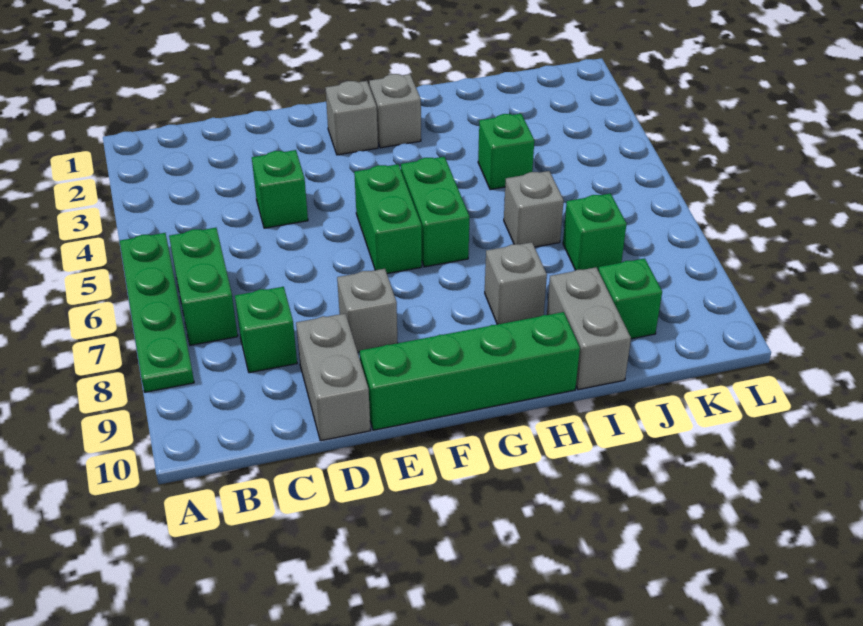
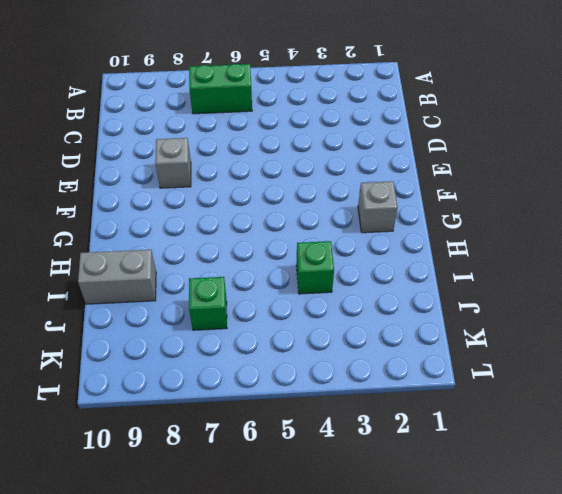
none -> green 1x4 plate [120,233,194,392]
none -> green 1x1 brick [235,287,297,373]
none -> green 1x1 brick [252,150,308,228]

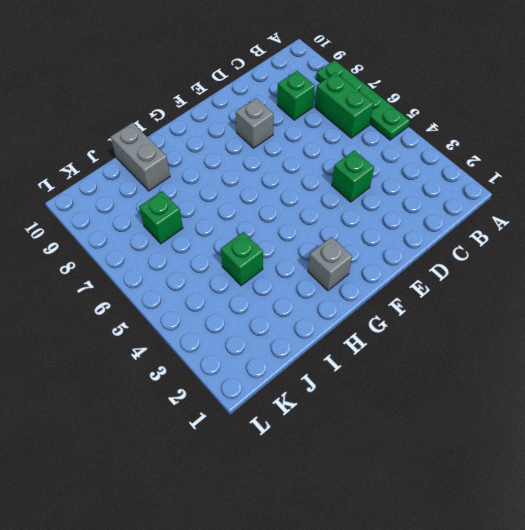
none -> grey 1x2 brick [296,314,371,441]
none -> green 1x4 brick [360,312,580,430]
none -> grey 1x1 brick [326,81,378,155]

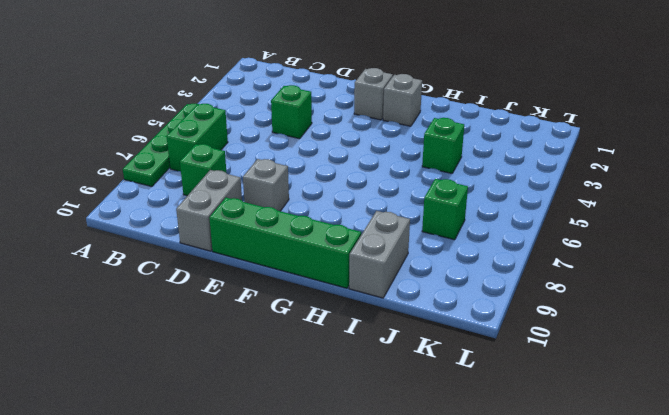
none -> green 1x2 brick [354,164,422,274]
none -> green 1x2 brick [401,157,469,267]
none -> grey 1x1 brick [485,242,547,324]

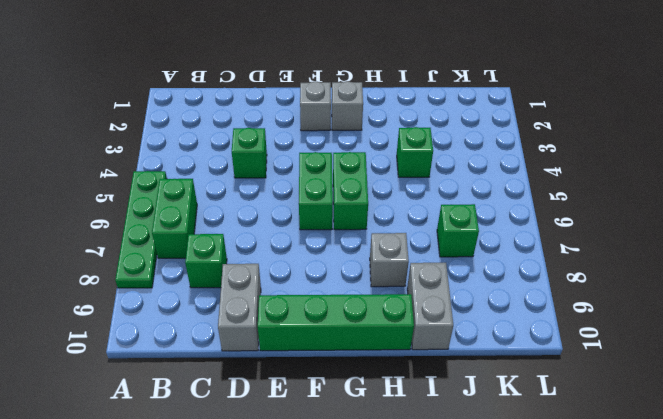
none -> grey 1x1 brick [337,269,398,352]
none -> grey 1x1 brick [504,171,564,247]
none -> green 1x1 brick [598,258,662,339]

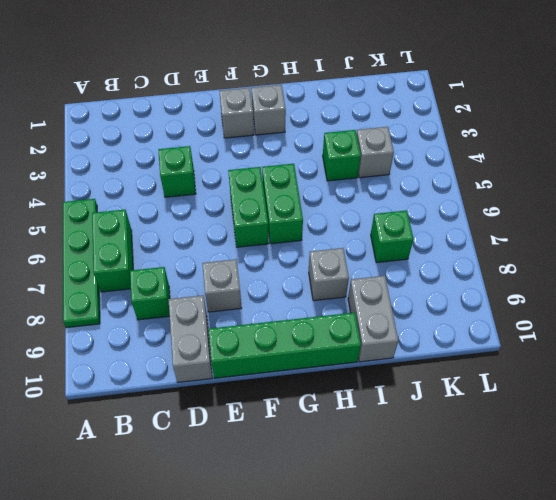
grey 1x1 brick [357,127,394,178] -> grey 1x1 brick moved to [504,171,564,247]
none -> green 1x1 brick [598,258,662,339]

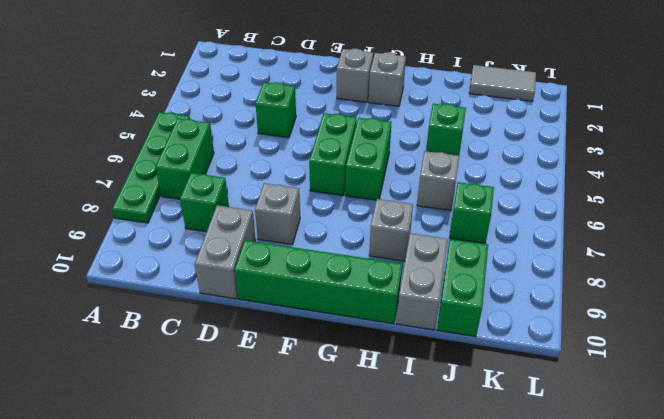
grey 1x2 tile [469,65,536,102] -> none
green 1x2 brick [437,239,488,337] -> green 1x1 brick [598,258,662,339]

